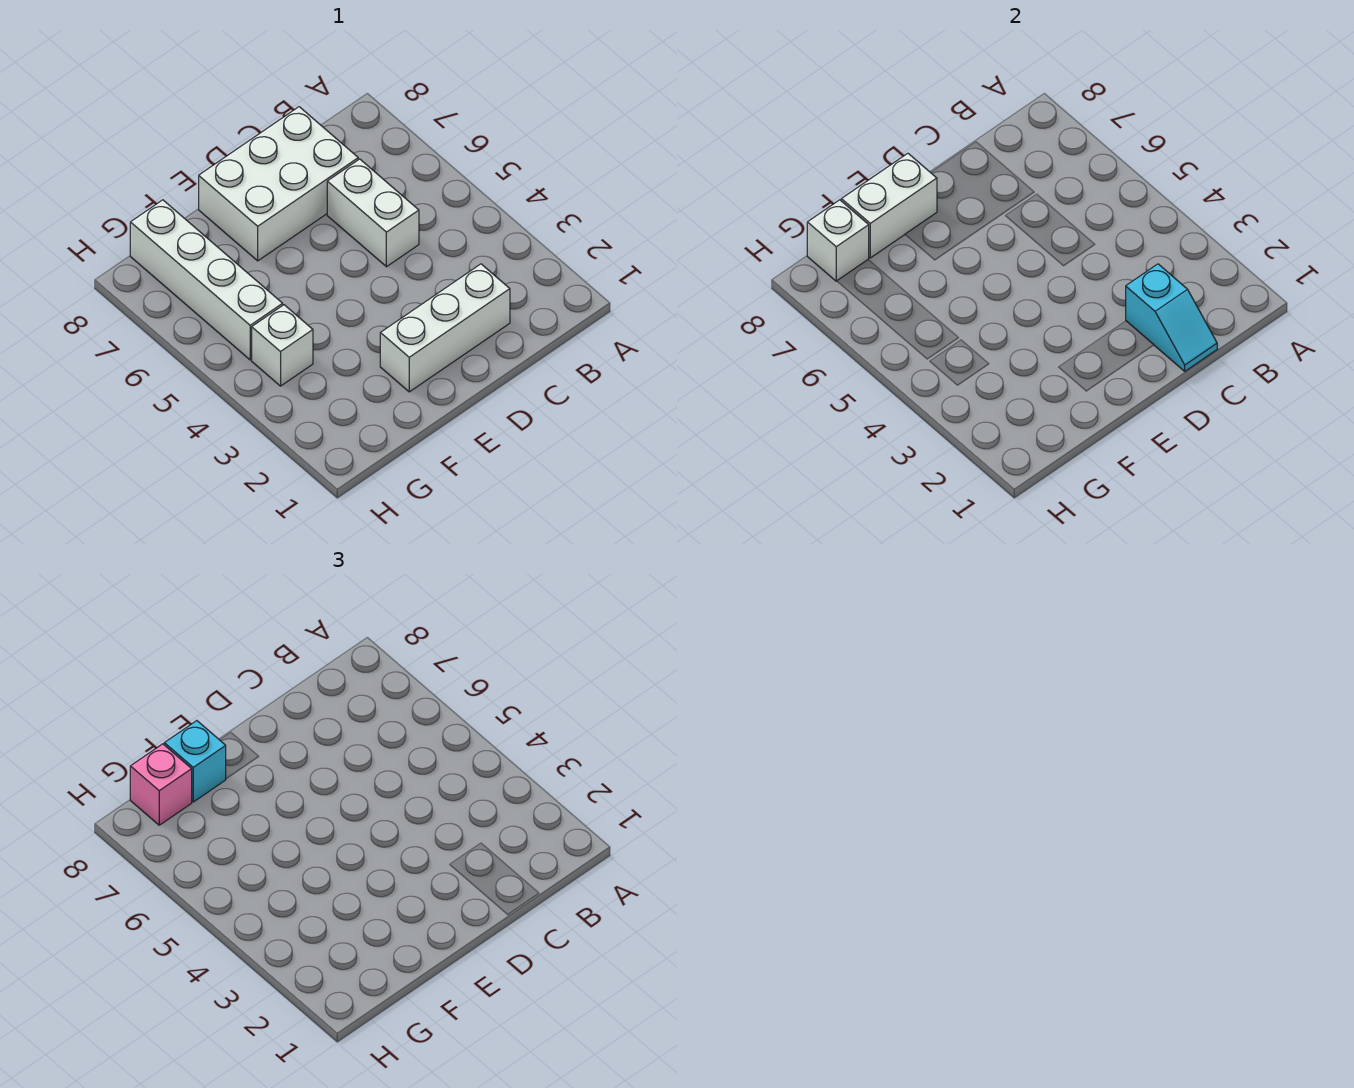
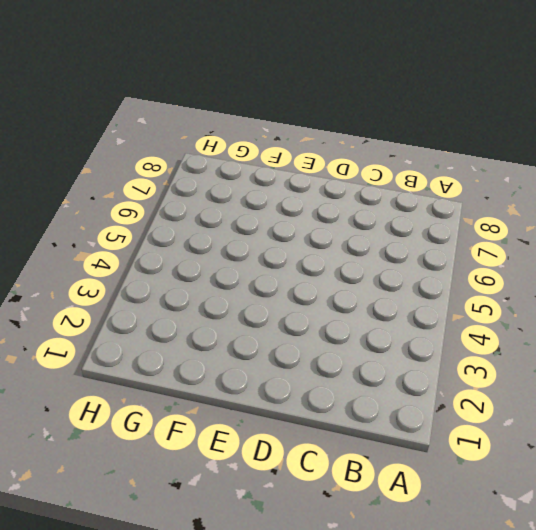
none -> white 1x3 brick [380,264,510,392]
none -> white 1x2 brick [327,159,419,267]

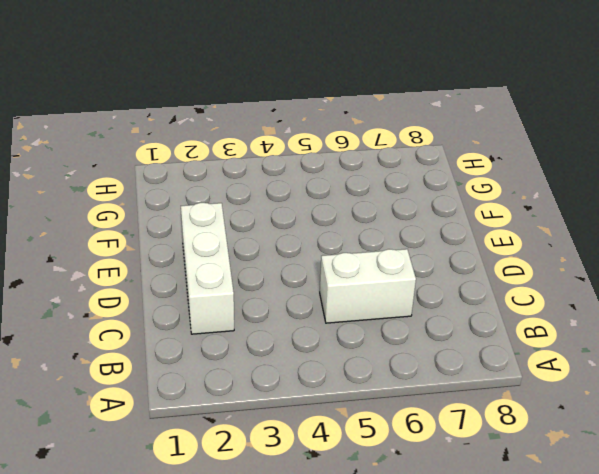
none -> white 2x3 brick [199,107,358,261]
none -> white 1x1 brick [252,305,313,386]

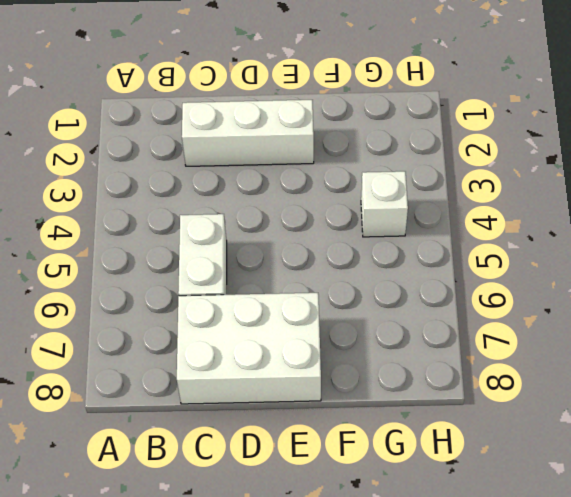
none -> white 1x4 brick [130,200,283,360]
none -> cyan 1x2 slope [1126,264,1217,371]

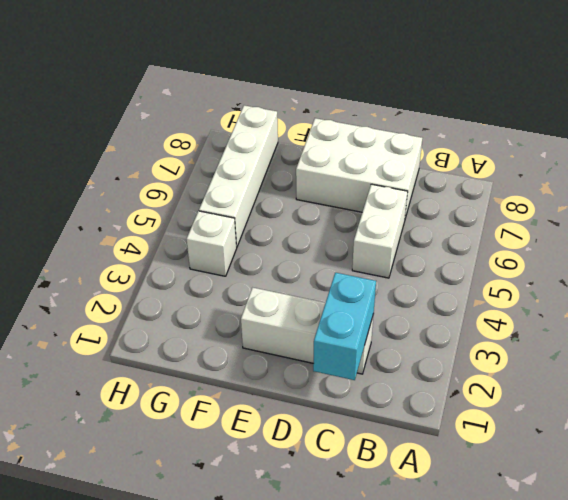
cyan 1x2 brick [313,273,376,380] -> cyan 1x2 slope [1126,264,1217,371]
none -> white 1x2 brick [841,153,937,258]
none -> white 1x1 brick [807,200,869,281]

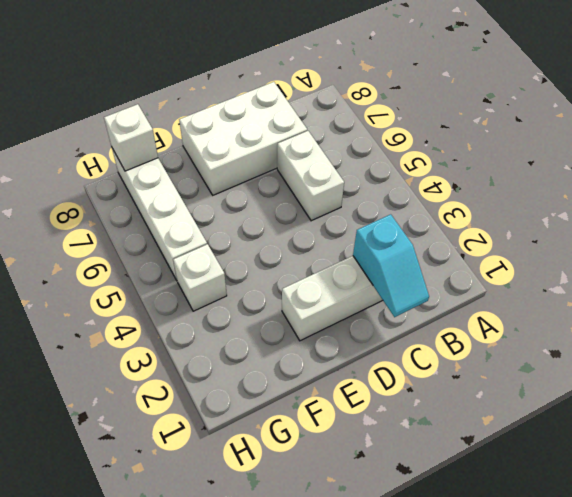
none -> white 1x2 brick [841,153,937,258]
none -> cyan 1x1 brick [164,721,226,802]

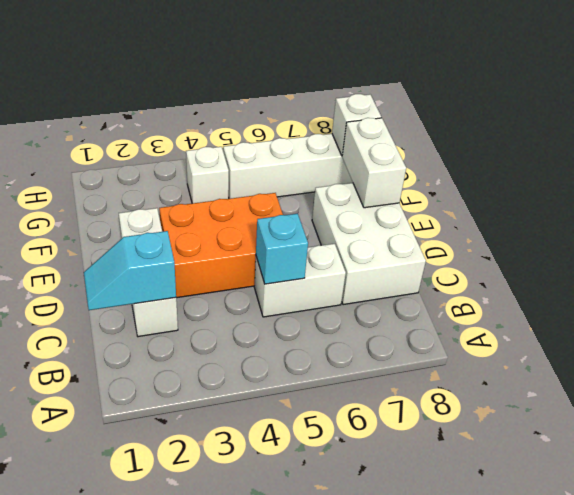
cyan 1x1 brick [256,214,308,284] -> cyan 1x1 brick moved to [164,721,226,802]
orange 2x3 brick [159,193,283,298] -> none
none -> pink 1x1 brick [130,744,192,825]

